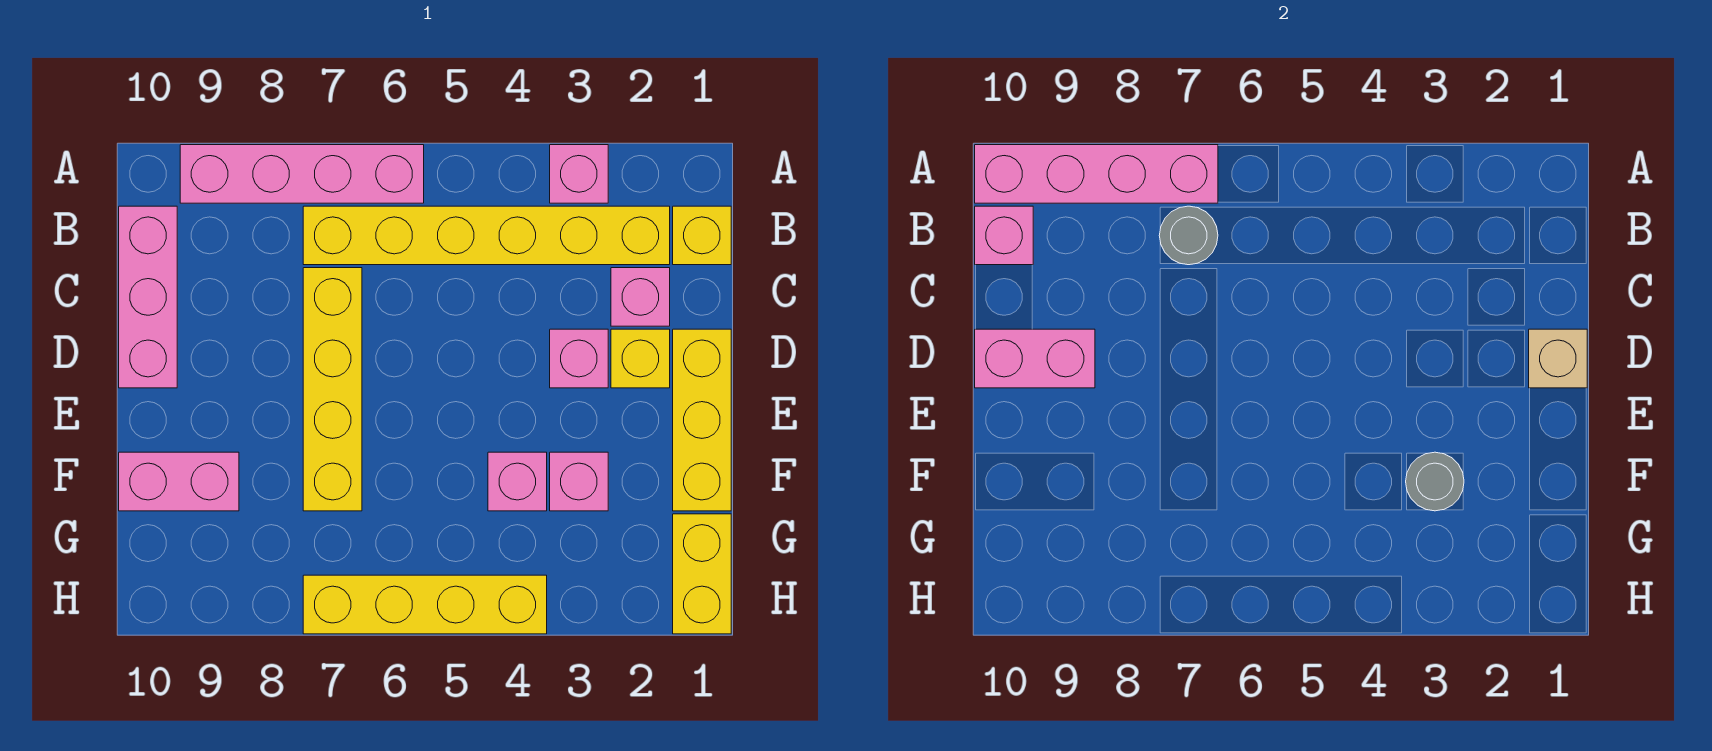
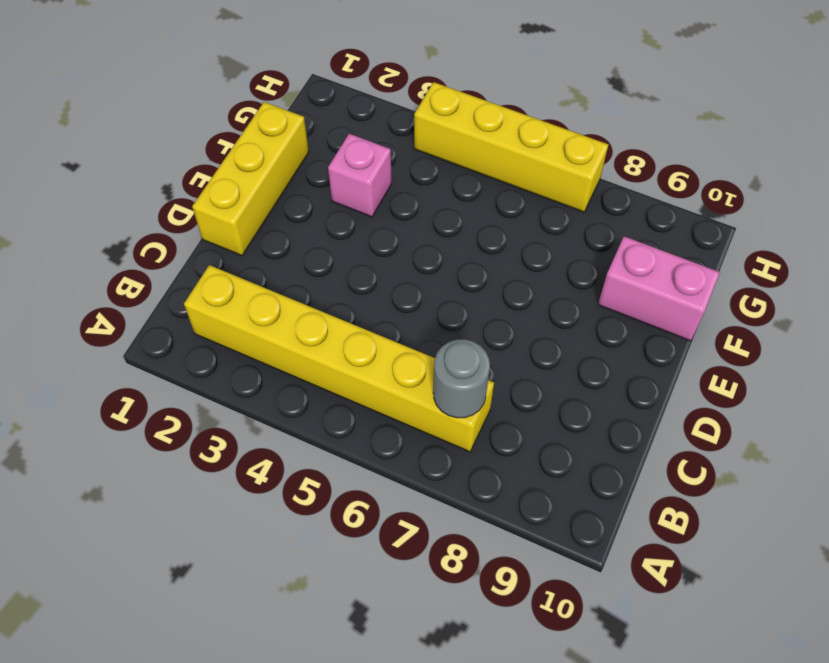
none -> pink 1x1 brick [550,145,608,203]
none -> pink 1x4 brick [180,145,424,203]
none -> yellow 1x1 brick [673,206,731,265]

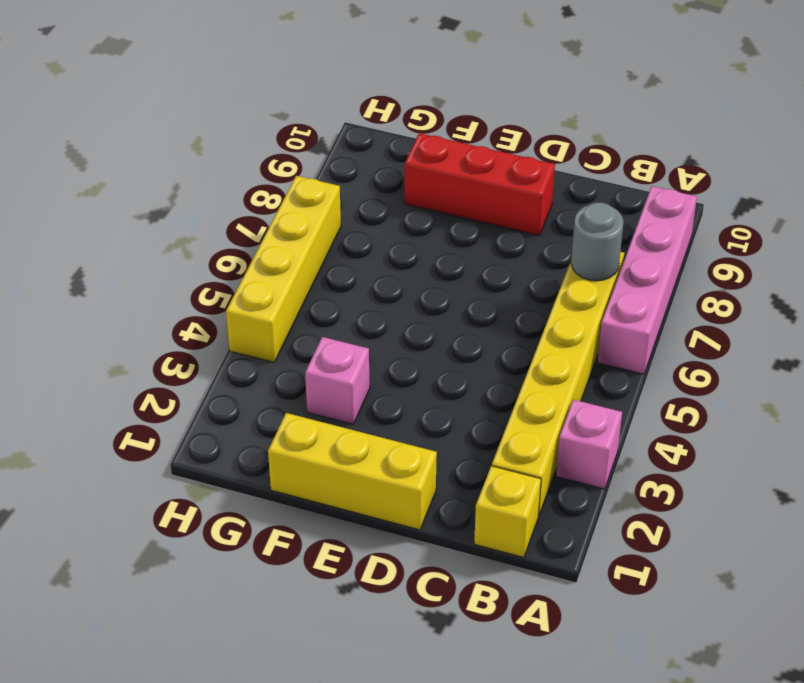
red 1x3 brick [405,133,555,235] -> pink 1x2 brick [119,452,239,511]
none -> pink 1x3 brick [119,206,177,388]
none -> pink 1x1 brick [611,268,670,326]
none -> yellow 1x4 brick [303,268,362,511]

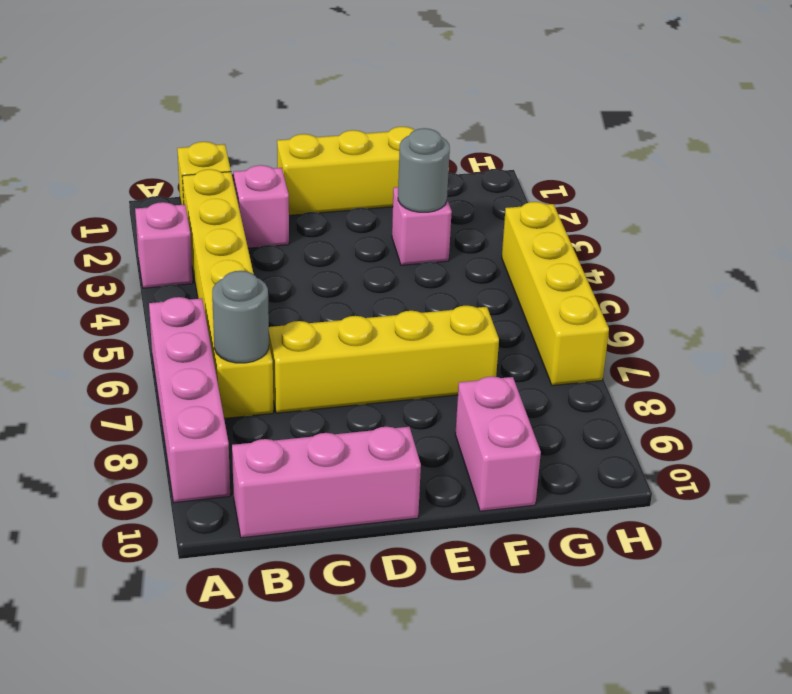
none -> yellow 1x1 brick [611,329,670,388]
none -> pink 1x1 brick [550,329,608,388]
none -> pink 1x1 brick [488,452,547,511]

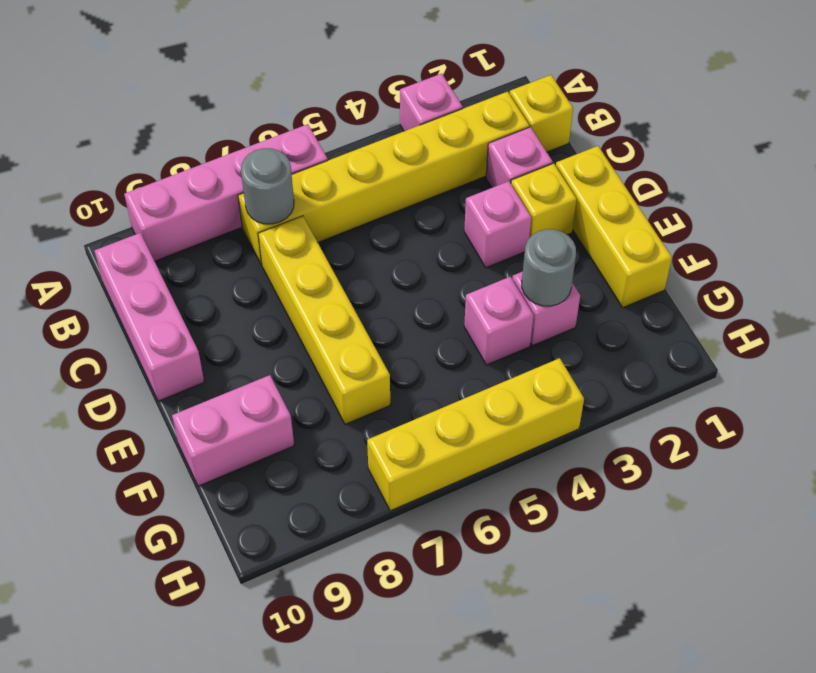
none -> yellow 1x2 brick [673,514,731,634]
none -> pink 1x4 brick [975,145,1218,203]
none -> pink 1x1 brick [975,206,1033,265]

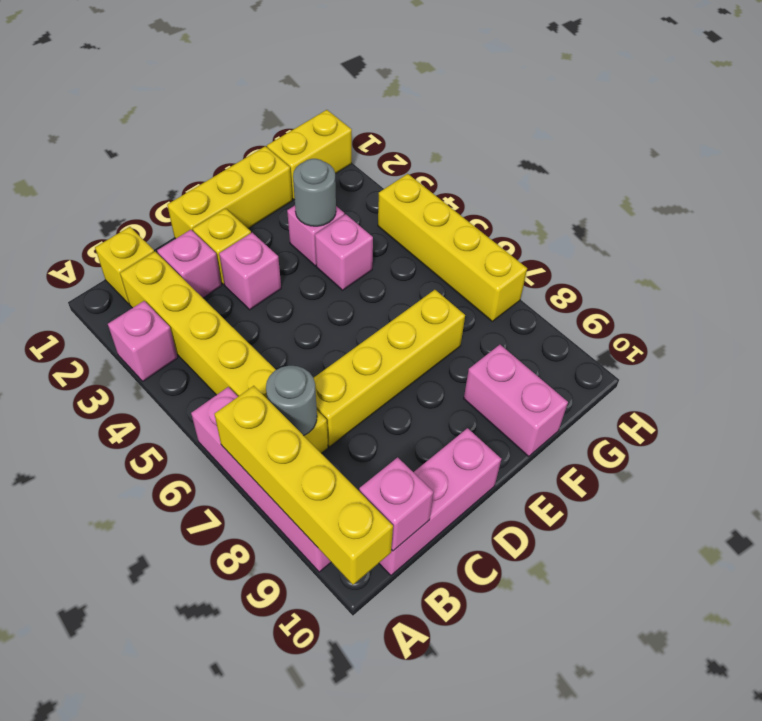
yellow 1x4 brick [214,386,393,585] -> pink 1x4 brick [975,145,1218,203]
none -> tan 1x1 brick [1529,329,1587,388]
none -> pink 1x2 brick [975,329,1095,388]

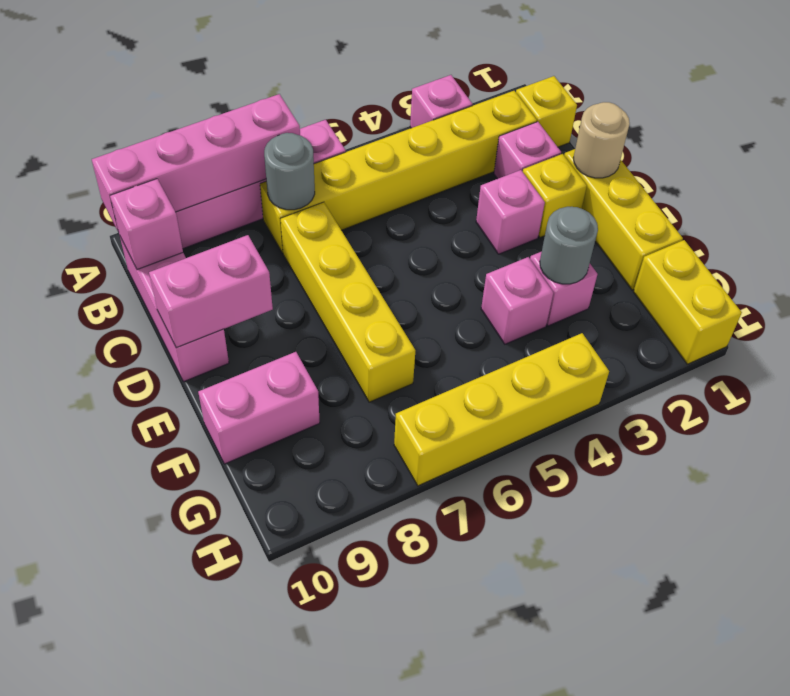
tan 1x1 round brick [573,102,630,178] -> tan 1x1 brick [1529,329,1587,388]

